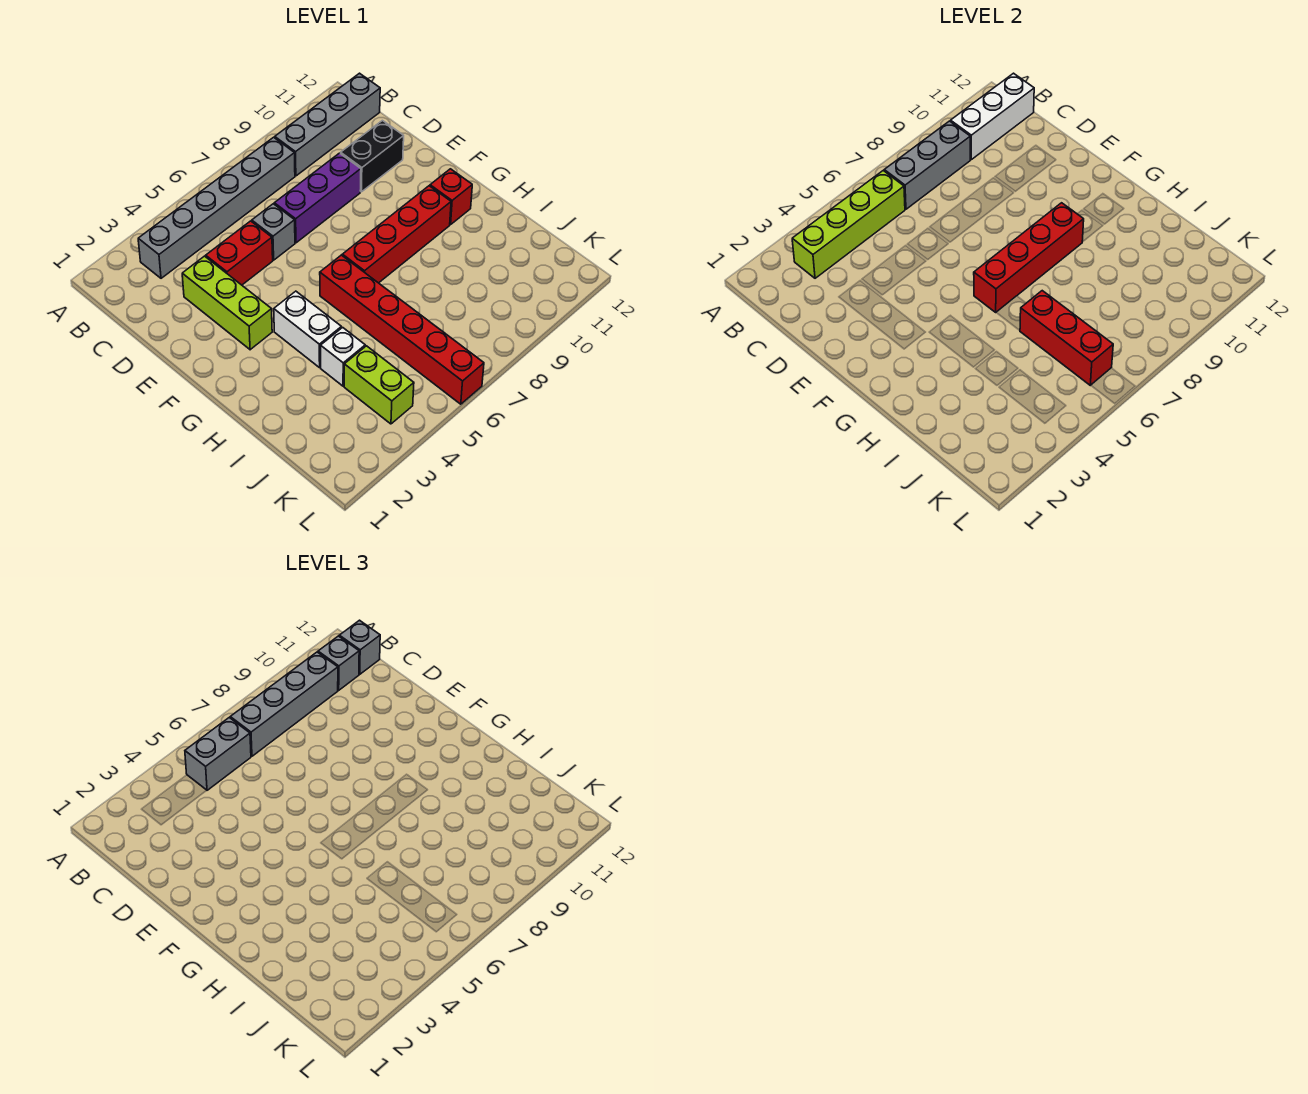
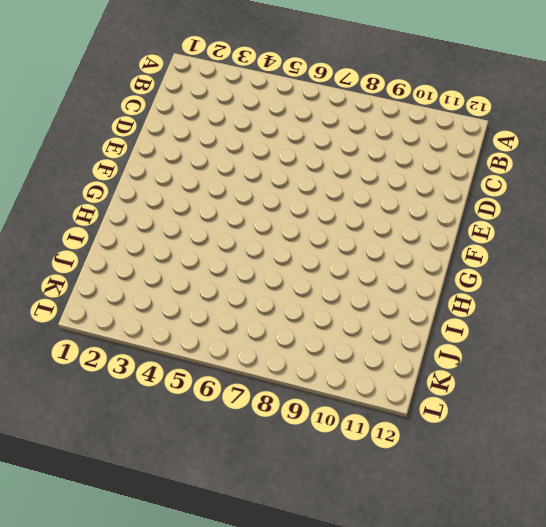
none -> grey 1x6 brick [138,137,295,278]
none -> grey 1x4 brick [275,73,380,176]
none -> lime 1x3 brick [182,256,272,350]

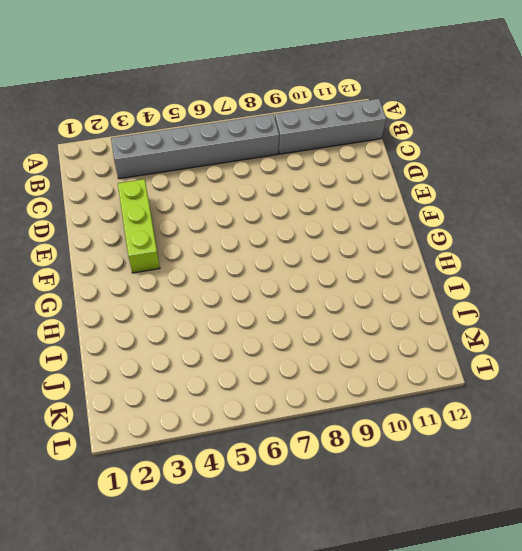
none -> red 1x2 brick [206,221,273,285]
none -> grey 1x1 brick [252,204,295,260]
none -> purple 1x3 brick [274,153,361,243]

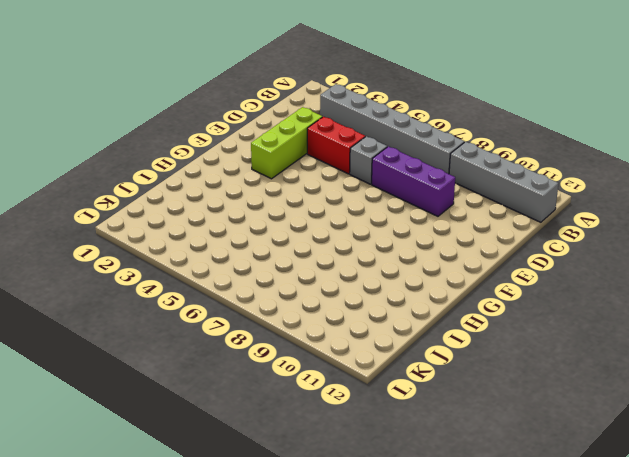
none -> black 1x2 brick [341,120,404,192]
none -> white 1x2 brick [274,291,341,368]
none -> red 1x6 brick [320,255,484,404]

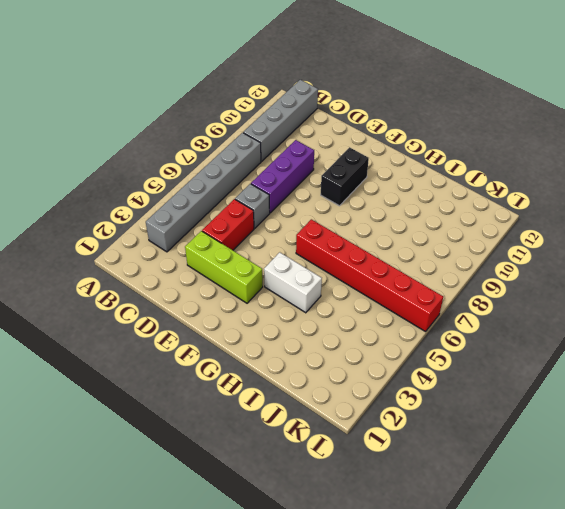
black 1x2 brick [321,147,369,206] -> black 1x2 brick moved to [341,120,404,192]
none -> red 1x4 brick [342,186,451,283]
none -> red 1x1 brick [430,169,472,225]
none -> white 1x1 brick [321,327,365,386]

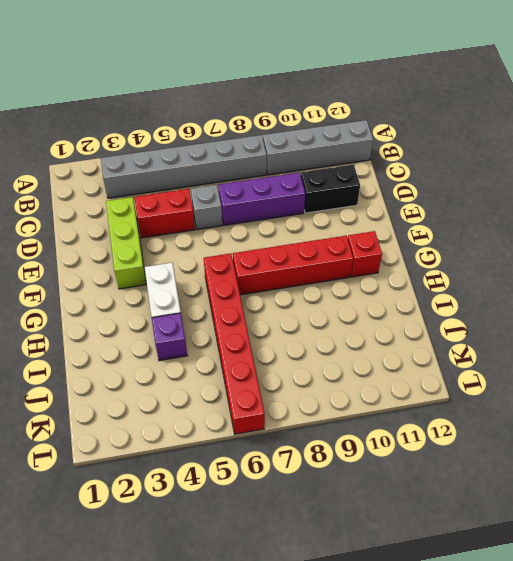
purple 1x1 brick [152,313,187,361] -> white 1x1 brick [321,327,365,386]
none -> lime 1x2 brick [344,346,414,424]
none -> lime 1x4 brick [792,171,905,278]
none -> grey 1x3 brick [884,121,970,209]

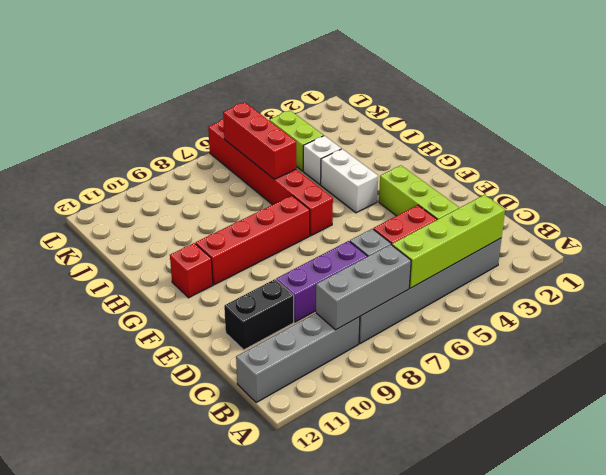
none -> white 1x3 brick [951,73,1034,160]
none -> red 1x4 brick [974,203,1084,312]
none -> grey 1x2 brick [185,718,251,790]

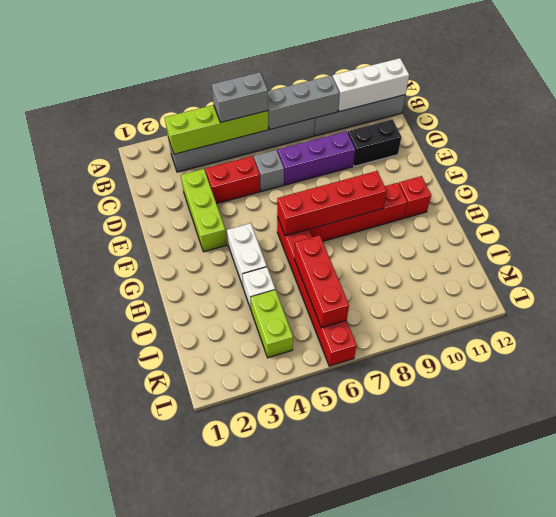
none -> grey 1x4 brick [230,652,338,756]
none -> grey 1x1 brick [318,636,359,690]
none -> grey 1x1 brick [339,620,380,674]

